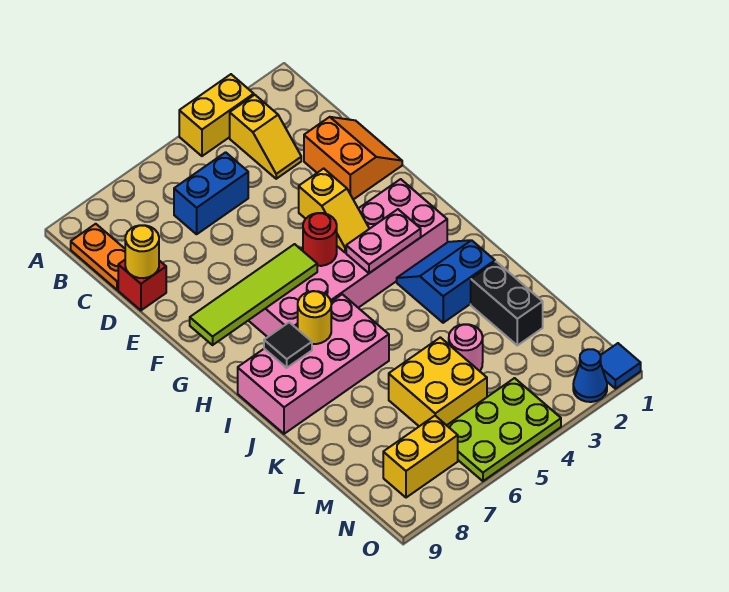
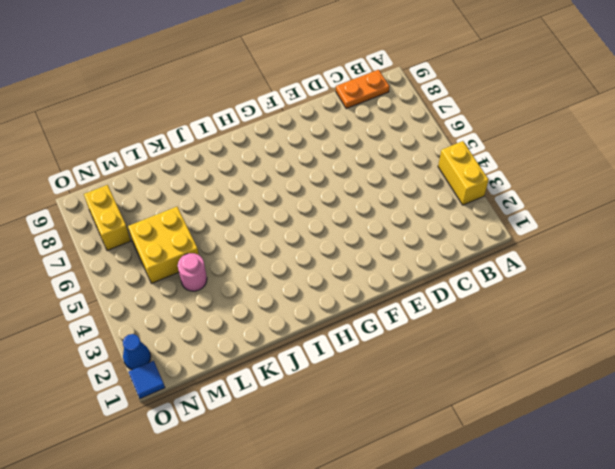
none -> yellow 1x2 slope [230,95,301,179]
none -> blue 1x2 brick [174,152,248,234]
none -> orange 2x2 slope [304,117,402,200]

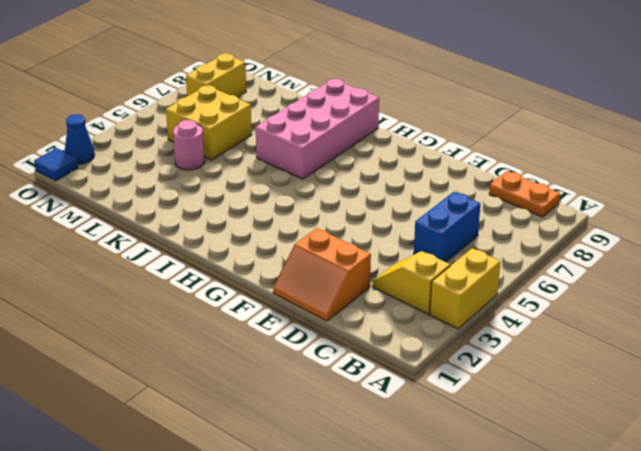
none -> red 1x1 brick [118,260,166,310]
none -> pink 2x6 brick [248,179,447,337]
none -> blue 2x2 slope [397,240,495,323]

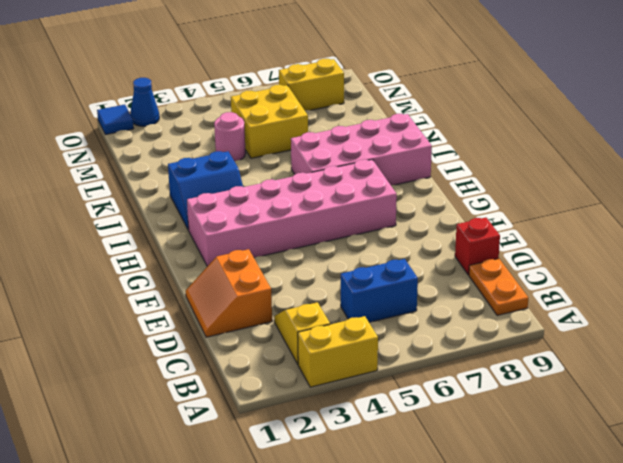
none -> black 1x2 brick [471,262,543,345]
none -> lime 2x3 plate [447,378,561,481]
none -> yellow 1x1 round brick [125,225,159,278]

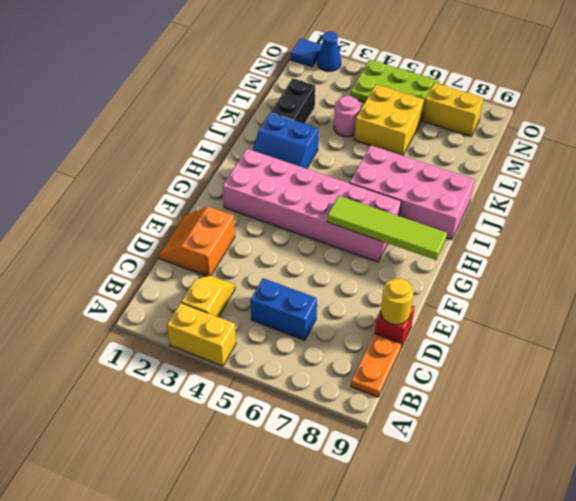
none -> yellow 1x2 slope [299,169,369,253]
none -> red 1x1 round brick [303,213,337,266]
none -> pink 1x2 plate [346,209,421,273]

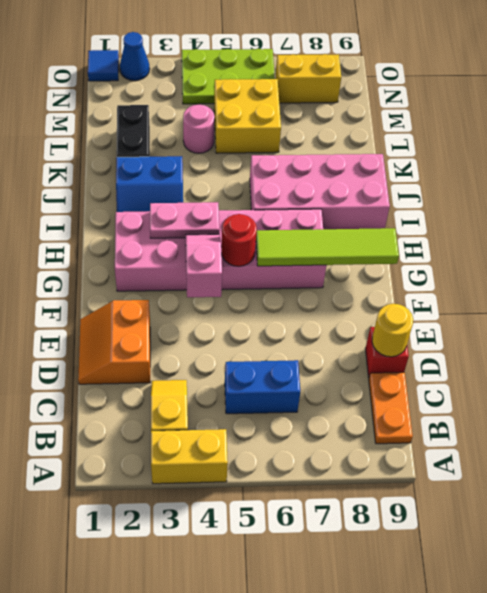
pink 1x2 slope [186,234,222,297] -> yellow 1x2 slope [299,169,369,253]
none -> yellow 1x1 round brick [298,291,331,344]
none -> black 1x1 tile [264,322,312,368]

